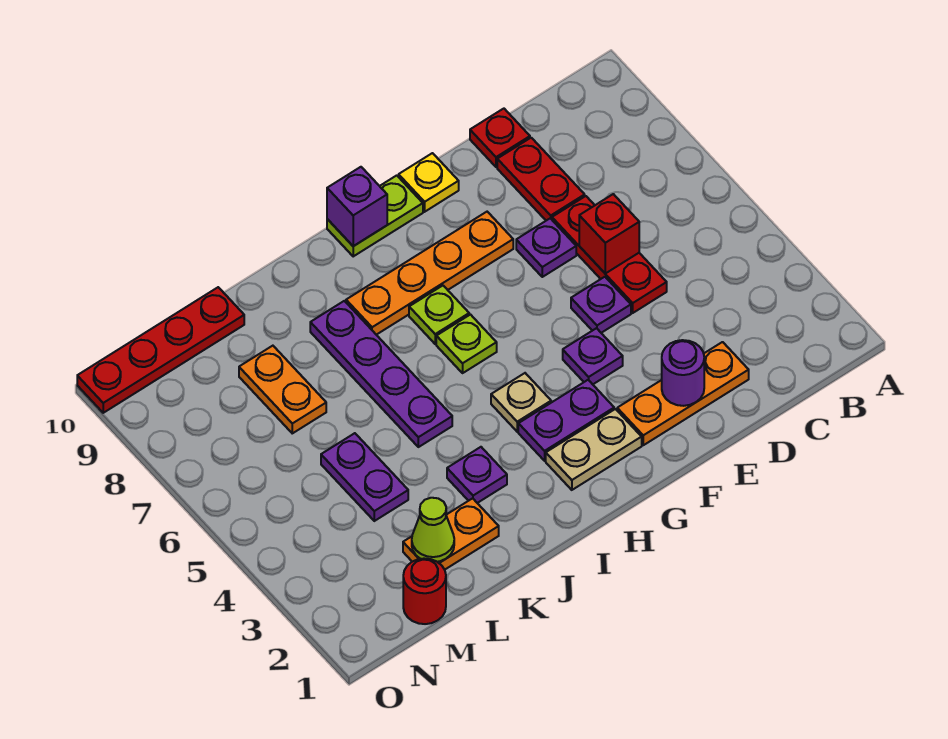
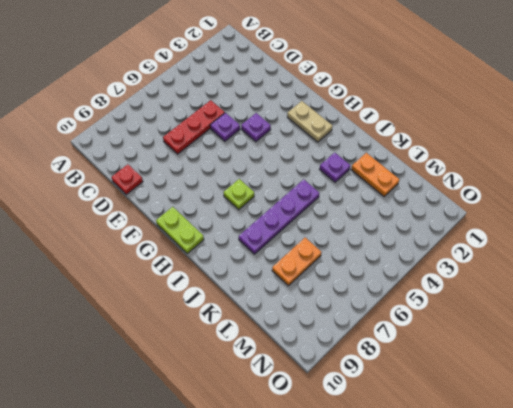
none -> orange 1x3 plate [617,342,749,445]
none -> red 1x2 plate [497,138,585,221]
none -> purple 1x1 plate [516,218,576,277]

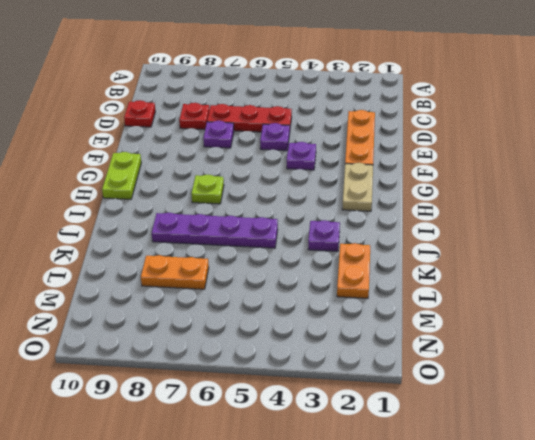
red 1x1 plate [179,103,209,130] -> red 1x2 plate [497,138,585,221]
none -> orange 1x4 plate [346,212,513,335]
none -> yellow 1x1 plate [399,153,459,212]
none -> purple 1x2 plate [518,380,614,461]

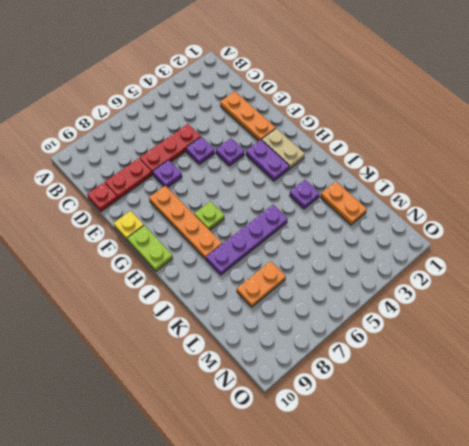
none -> tan 1x1 plate [491,373,551,432]
none -> lime 1x1 plate [436,315,497,373]
none -> purple 1x2 plate [321,433,408,521]

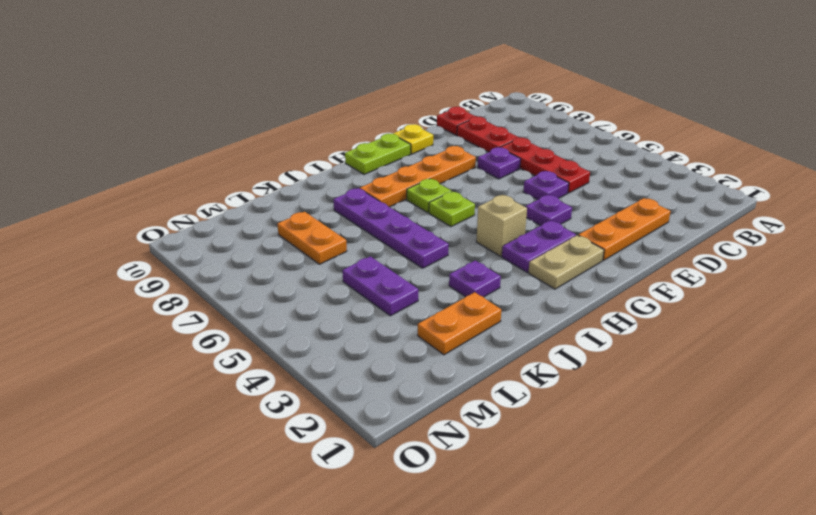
tan 1x1 brick [476,195,527,256] -> tan 1x1 plate [491,373,551,432]
none -> red 1x4 plate [77,287,244,413]
none -> red 1x1 round brick [403,558,446,624]
none -> red 1x1 brick [579,194,639,273]

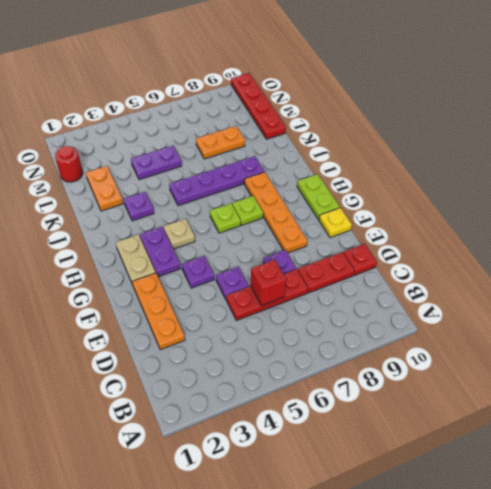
none -> purple 1x1 round brick [662,340,704,406]
none -> purple 1x1 brick [327,167,387,246]
none -> lime 1x1 cone [412,498,454,562]

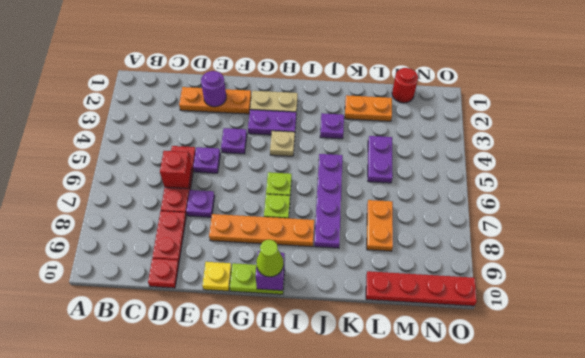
lime 1x1 cone [256,240,284,277] -> lime 1x1 cone moved to [412,498,454,562]

